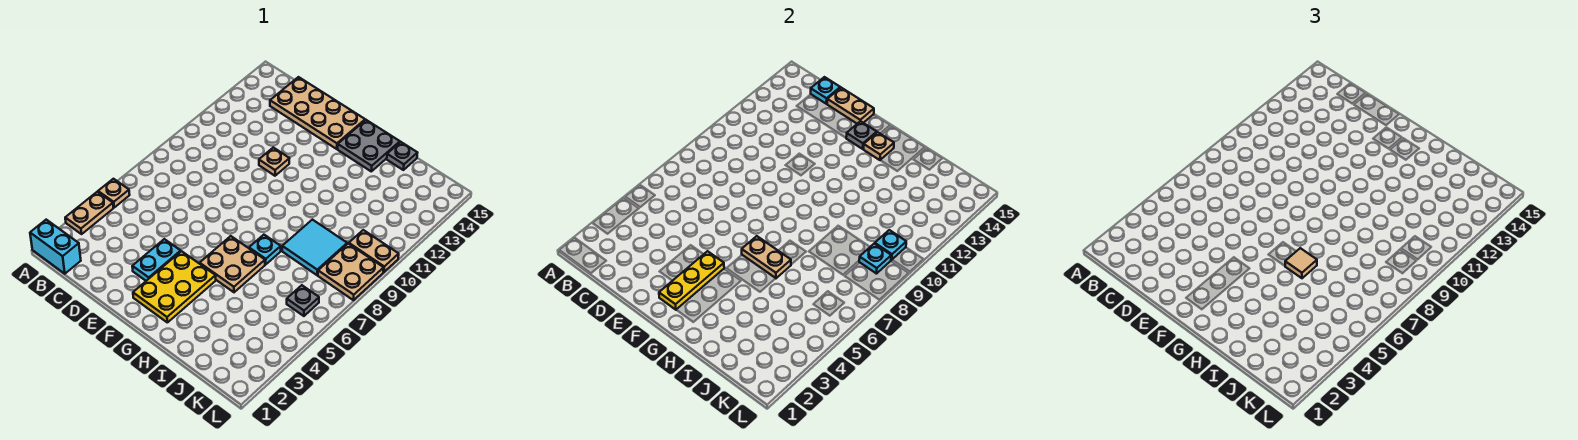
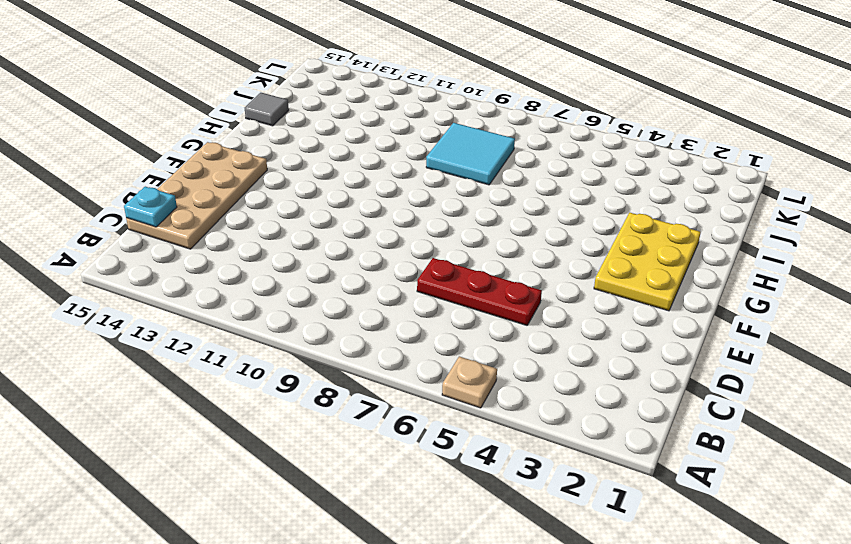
red 1x3 plate [417,258,542,325] -> none
yellow 2x3 plate [594,213,701,311] -> yellow 2x3 plate turned to [133,251,216,322]
grey 1x1 tile [245,93,289,126] -> grey 1x1 plate [387,142,417,170]
none -> cyan 1x2 brick [30,220,81,274]
none -> tan 1x2 plate [65,192,113,234]
none -> cyan 1x2 plate [132,239,181,281]

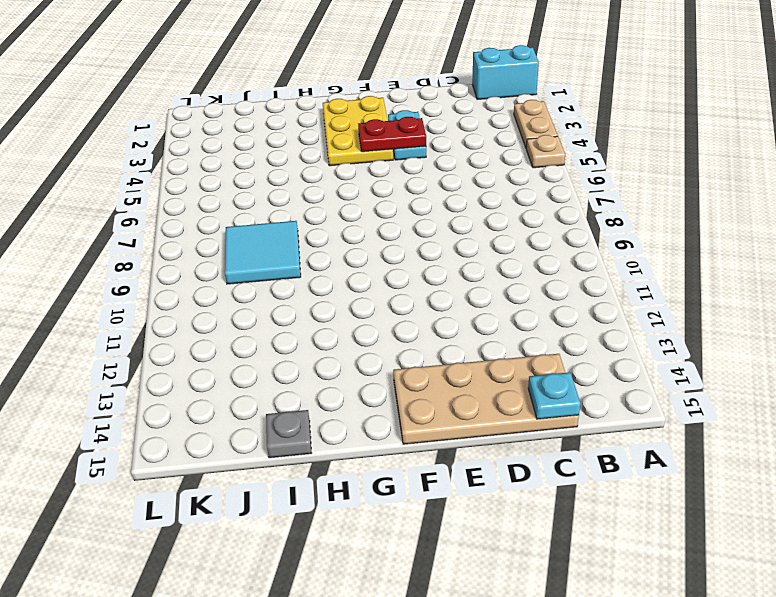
red 1x2 plate [358,117,426,152] -> yellow 1x3 plate [659,251,724,310]
none -> tan 1x1 plate [259,148,290,176]
none -> tan 2x2 plate [200,236,265,292]
none -> grey 2x2 plate [338,120,400,171]

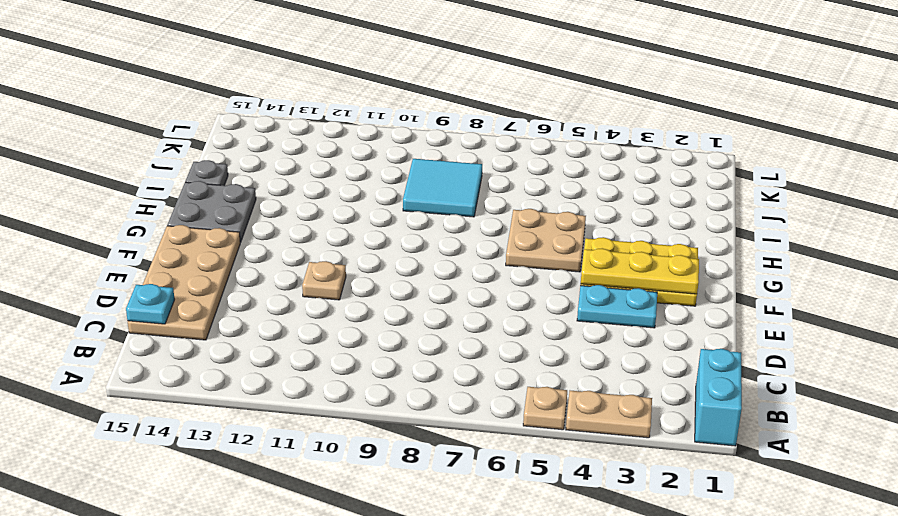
none -> cyan 1x1 plate [249,235,281,264]
none -> grey 1x1 plate [287,285,319,316]
none -> tan 2x2 plate [318,244,384,300]

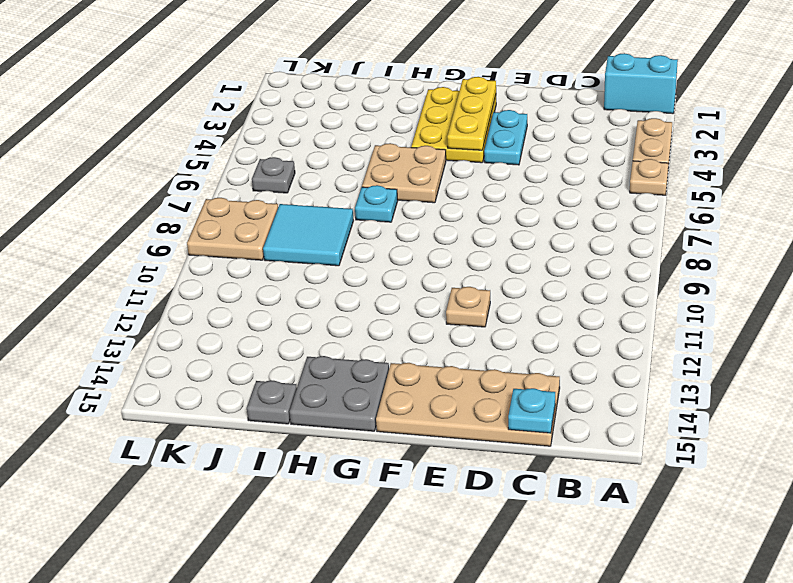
none -> tan 1x2 plate [349,230,399,272]
none -> tan 1x2 plate [827,88,874,124]
none -> grey 1x1 plate [846,121,877,149]

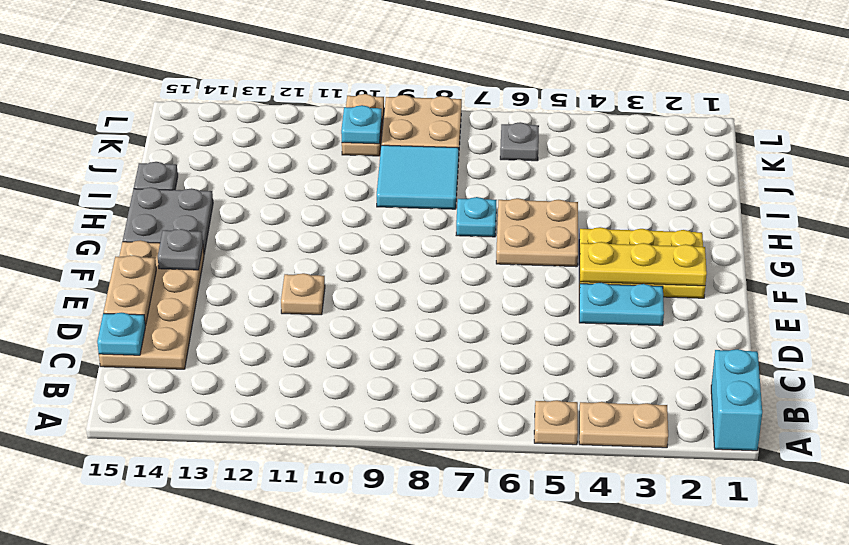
none -> tan 1x2 plate [742,236,791,278]
none -> tan 1x1 plate [864,132,894,160]
none -> cyan 1x1 plate [859,244,891,274]

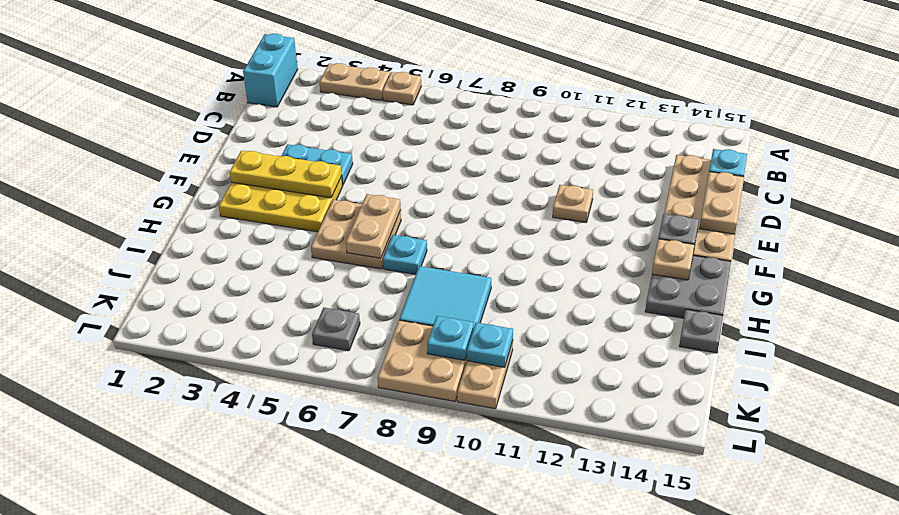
none -> tan 1x1 tile [1285,248,1317,278]

